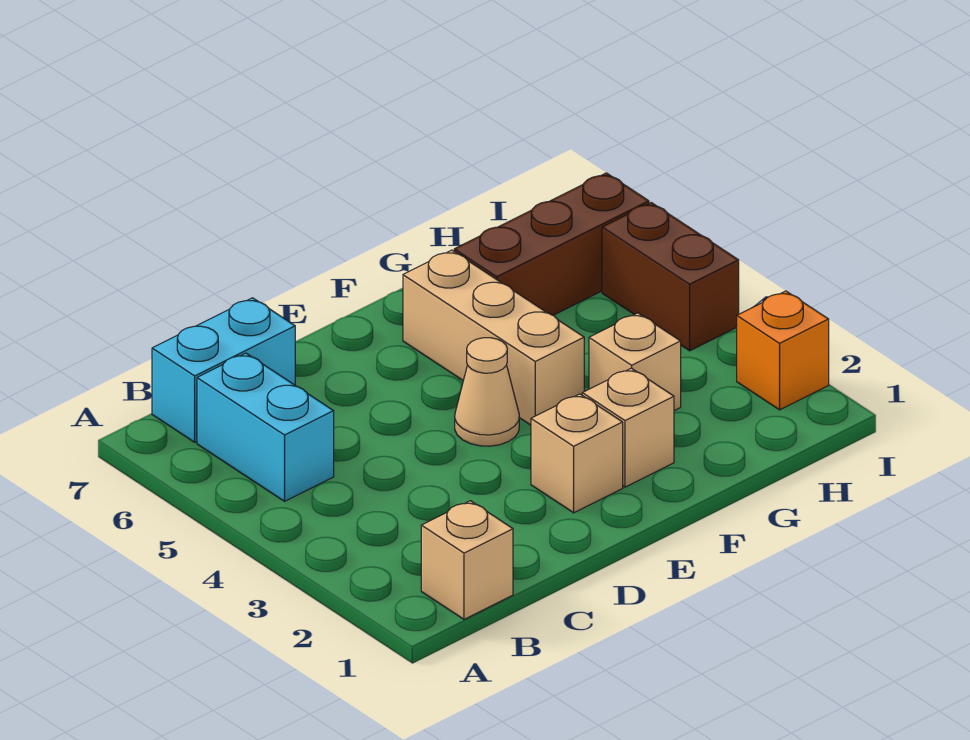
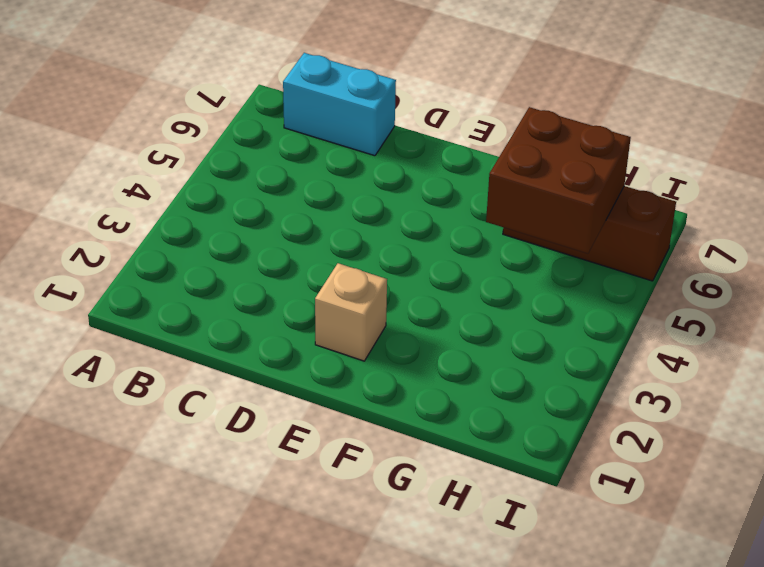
brown 2x2 brick [486,107,631,254] -> none
none -> tan 1x1 brick [421,501,513,619]
none -> cyan 1x2 brick [197,353,334,501]

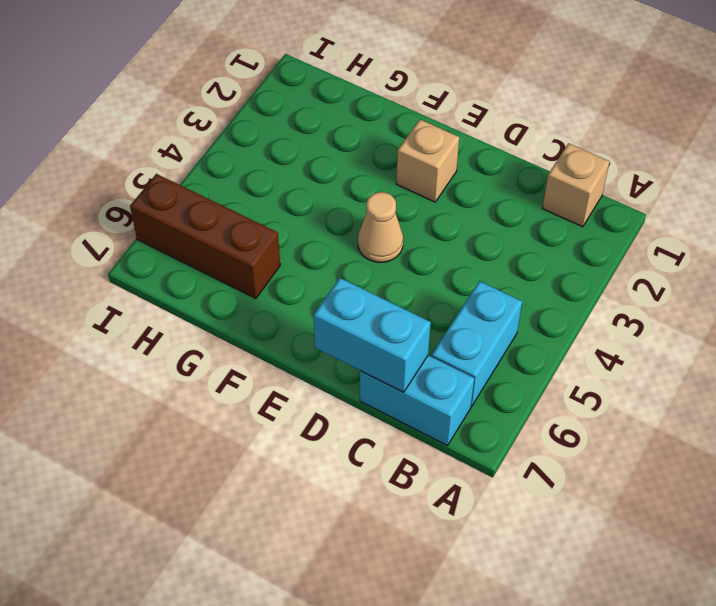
cyan 1x2 brick [314,278,431,392] -> none
none -> tan 1x1 brick [582,368,674,487]
none -> tan 1x3 brick [403,250,584,425]

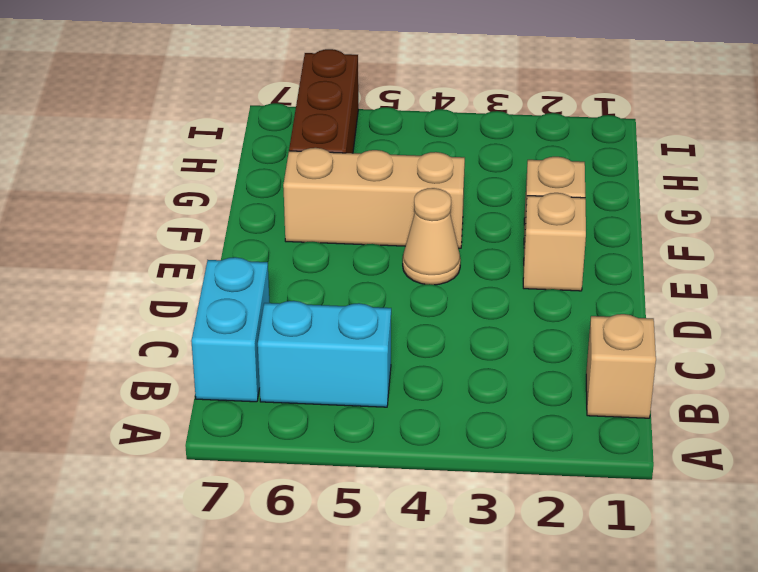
none -> tan 1x1 brick [589,313,681,411]
none -> orange 1x1 brick [737,291,829,410]

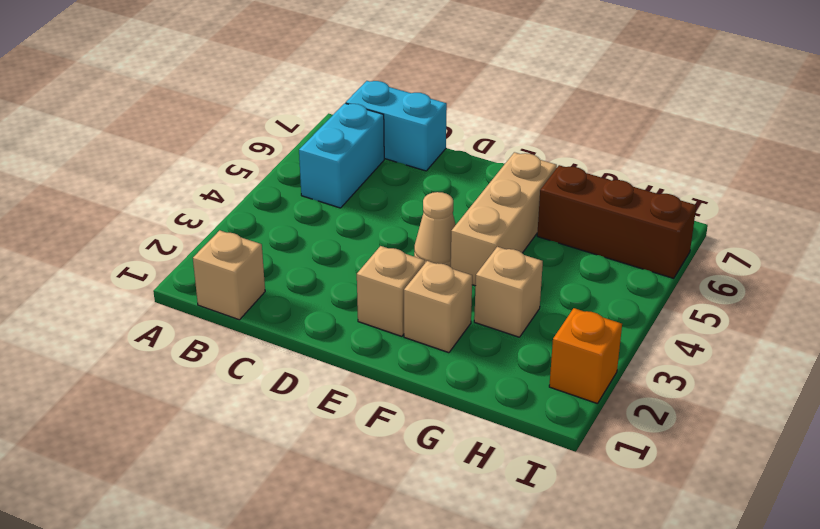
none -> brown 1x2 brick [602,203,739,351]

